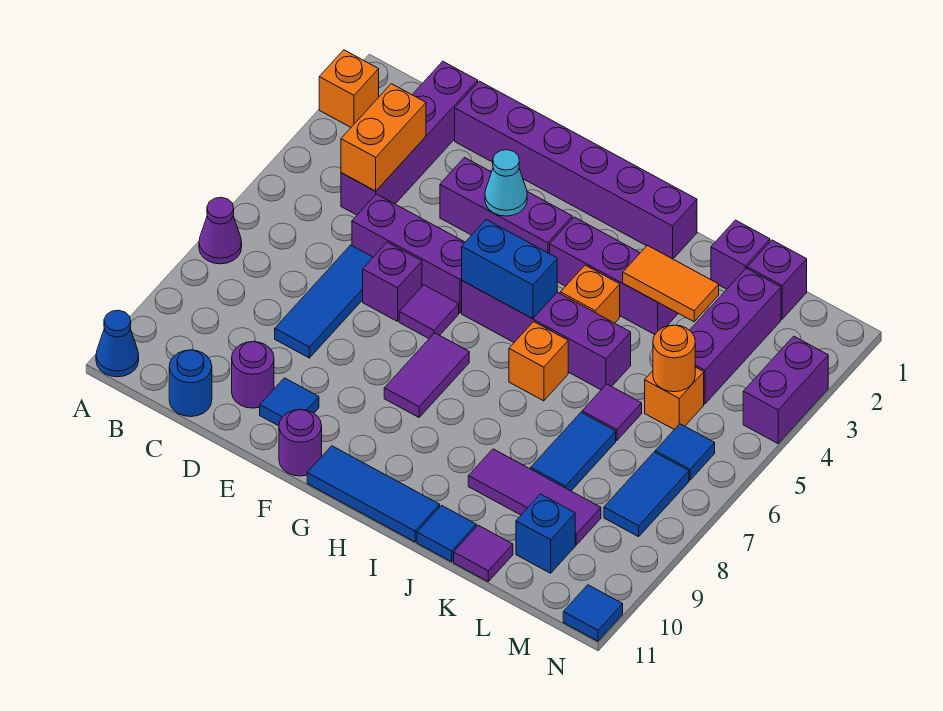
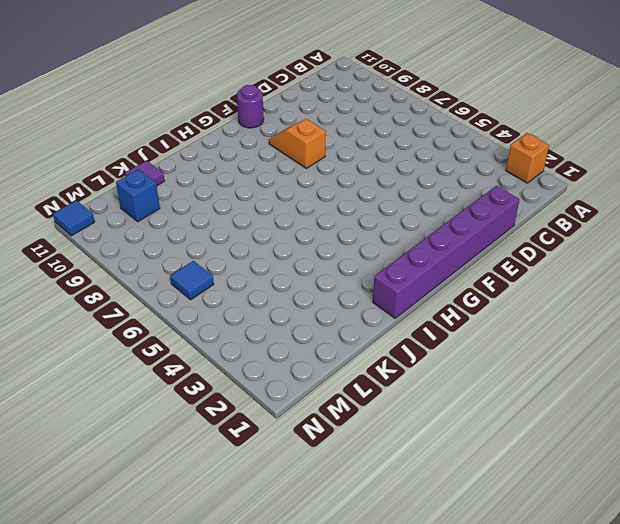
orange 1x2 slope [269,119,326,168] -> none
none -> purple 1x1 cone [199,197,242,264]
none -> blue 1x1 cone [96,310,139,377]
none -> purple 1x4 brick [341,61,478,215]
none -> blue 1x1 round brick [169,350,212,417]

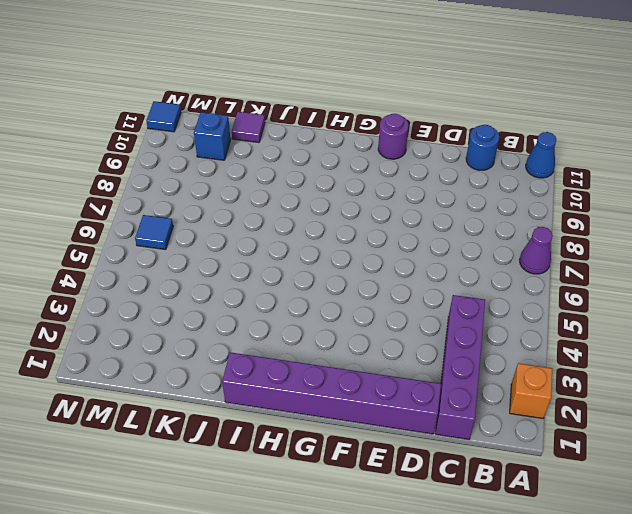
none -> purple 1x3 brick [352,194,465,313]
none -> blue 1x3 tile [275,245,373,358]
none -> purple 1x1 round brick [232,342,274,408]
none -> purple 1x3 brick [440,158,572,254]

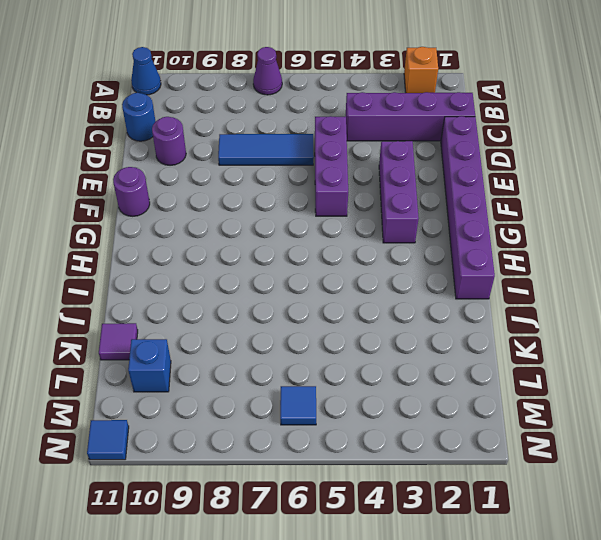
none -> purple 1x1 brick [363,242,422,321]
none -> blue 1x1 tile [260,378,319,426]
none -> purple 1x1 tile [399,285,459,338]
none -> purple 1x4 brick [462,281,631,390]

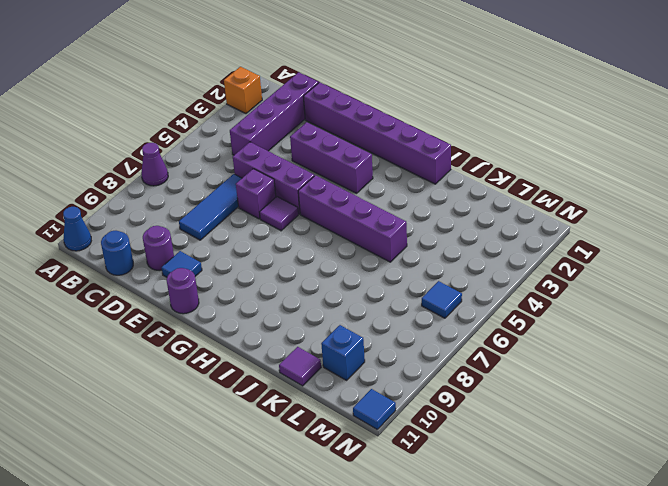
none -> purple 1x2 tile [384,333,469,417]
none -> blue 1x3 tile [307,446,440,542]
none -> purple 1x3 brick [550,217,678,335]
none -> orange 1x1 brick [560,265,620,323]

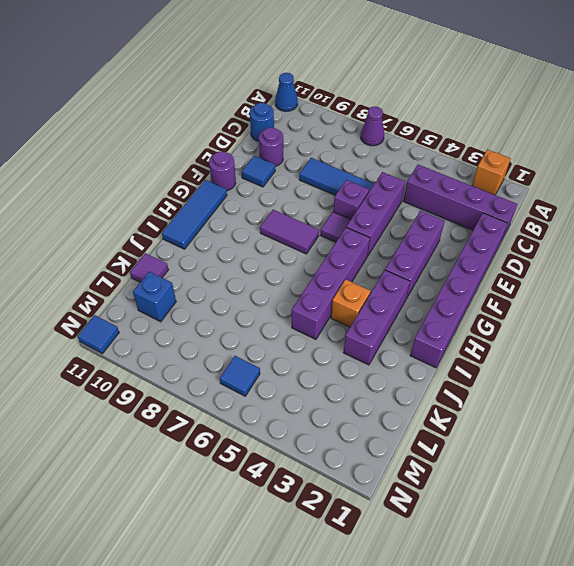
none -> orange 1x1 brick [509,322,568,401]
none -> purple 1x3 tile [468,449,601,545]
none -> blue 1x1 tile [417,505,476,562]
none -> purple 1x1 brick [711,220,770,289]

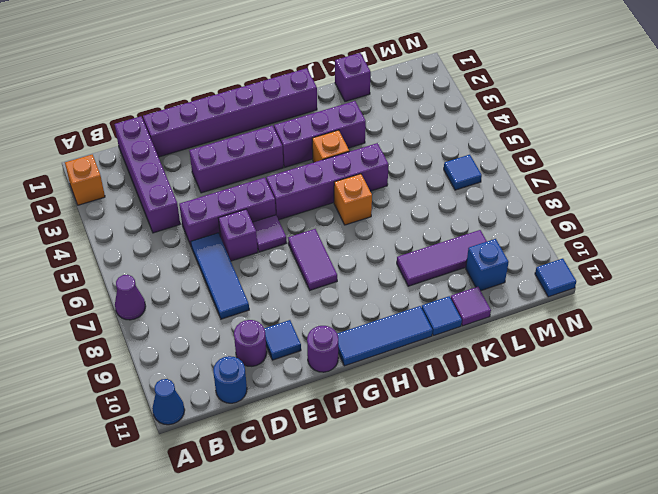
none -> purple 1x1 tile [582,384,642,440]
none -> blue 1x2 tile [531,412,616,491]
none -> purple 1x1 brick [747,240,807,319]
none -> purple 1x3 brick [690,268,781,404]

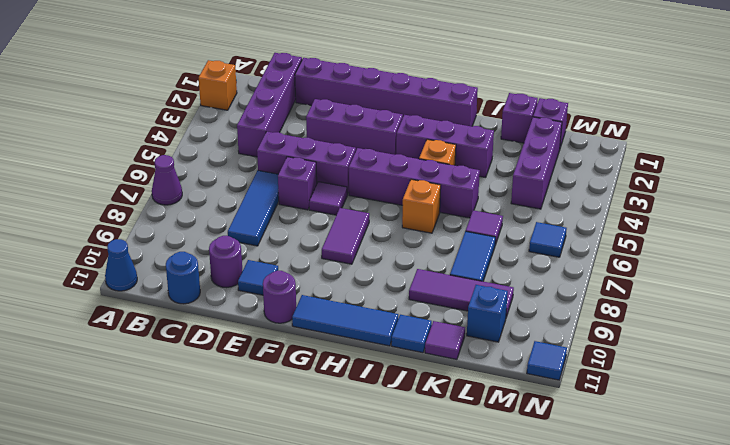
none -> orange 1x1 brick [645,367,704,430]
none -> blue 1x2 tile [604,452,689,537]
none -> purple 1x2 brick [743,336,828,443]
none -> orange 1x2 brick [341,84,426,191]

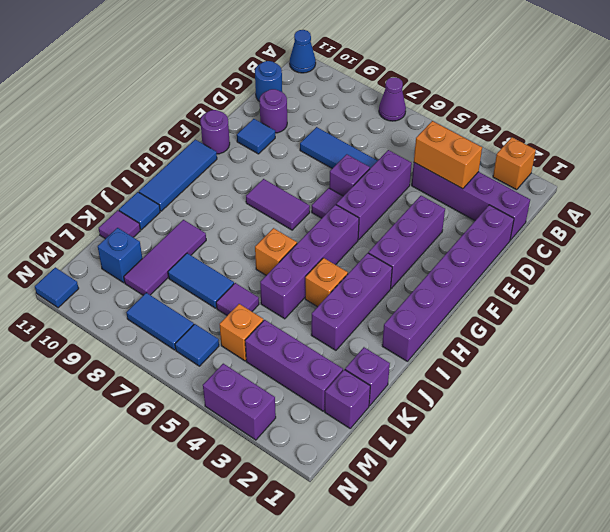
none -> cyan 1x1 cone [485,150,527,216]
none -> blue 1x2 brick [462,220,557,319]
none -> orange 1x2 tile [623,245,719,322]
none -> orange 1x1 round brick [653,325,695,392]

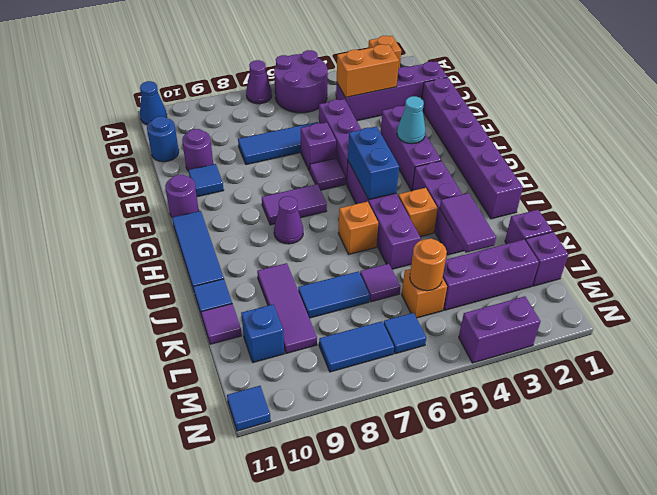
purple 2x2 round brick [274,50,328,113] -> none
purple 1x1 cone [274,196,303,244] -> none
purple 1x2 tile [440,193,496,253] -> orange 1x2 tile [623,245,719,322]

